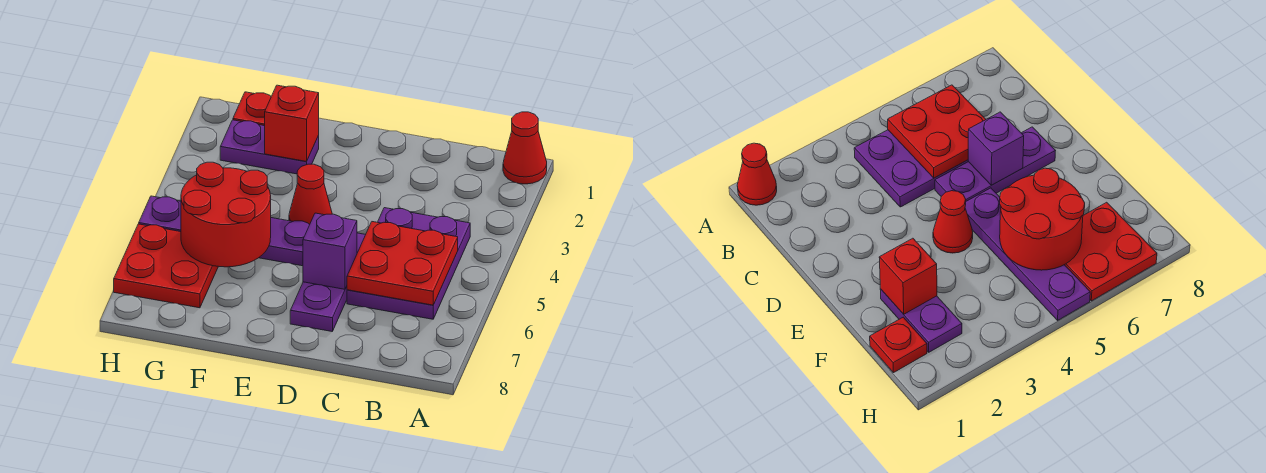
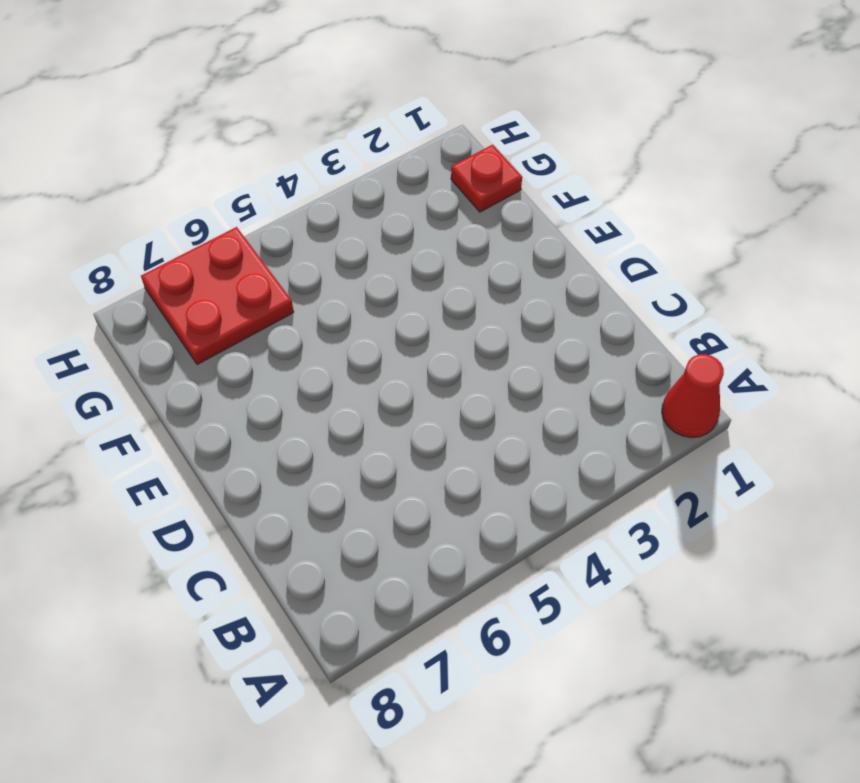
none -> purple 2x3 plate [347,208,470,319]
none -> purple 1x3 plate [290,233,366,331]
none -> red 1x1 cone [289,164,332,224]

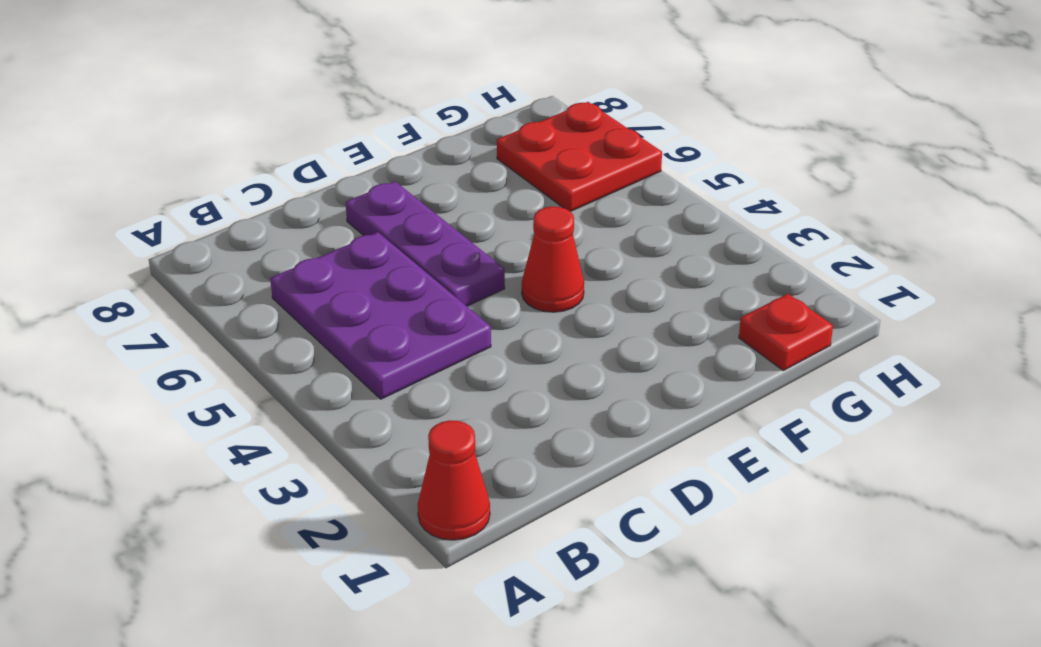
none -> purple 1x4 plate [139,196,310,266]
none -> purple 1x2 plate [220,120,319,174]
none -> red 2x2 plate [347,222,458,305]

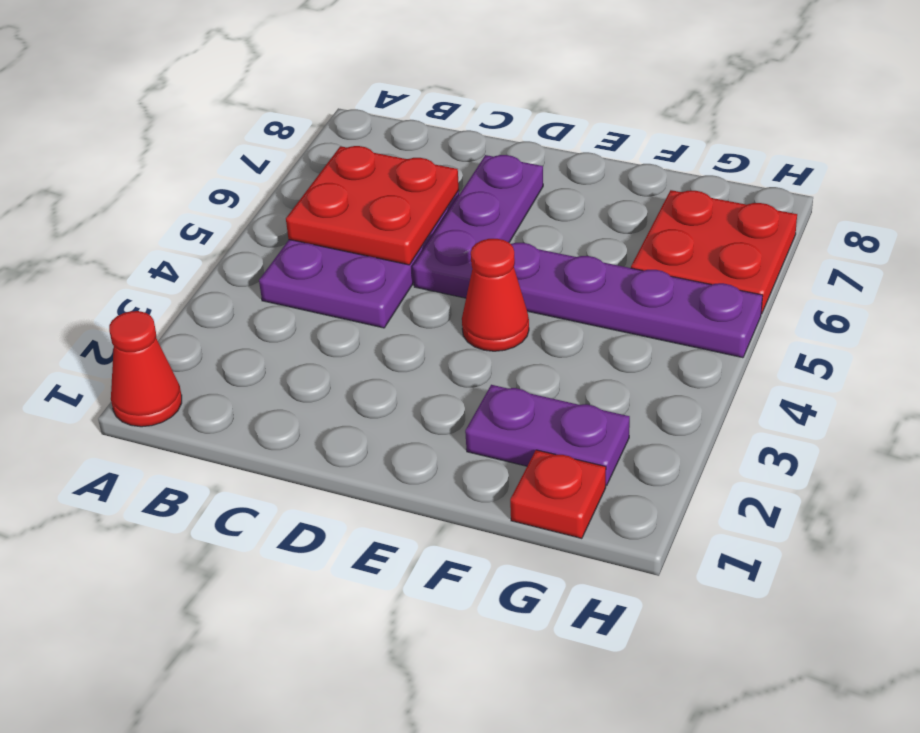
none -> purple 1x1 brick [303,213,357,289]
none -> red 1x1 brick [265,85,319,161]
none -> red 2x2 round brick [181,162,271,267]

